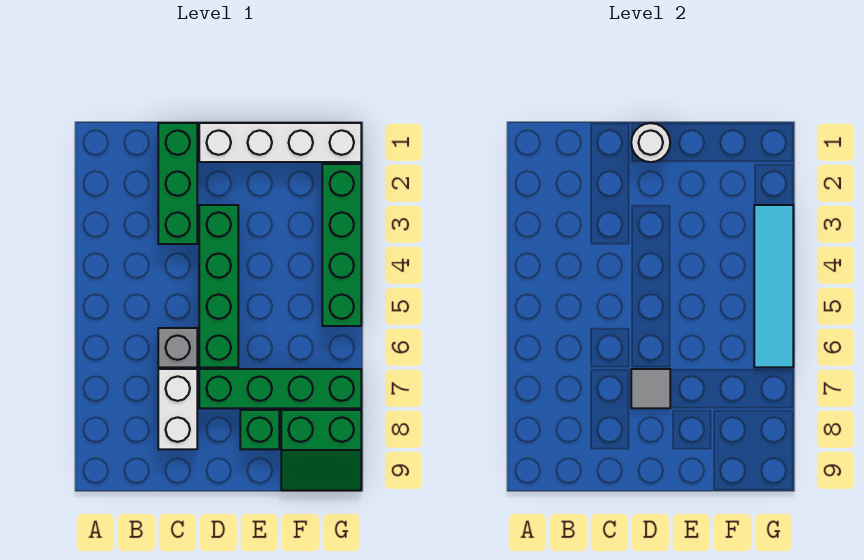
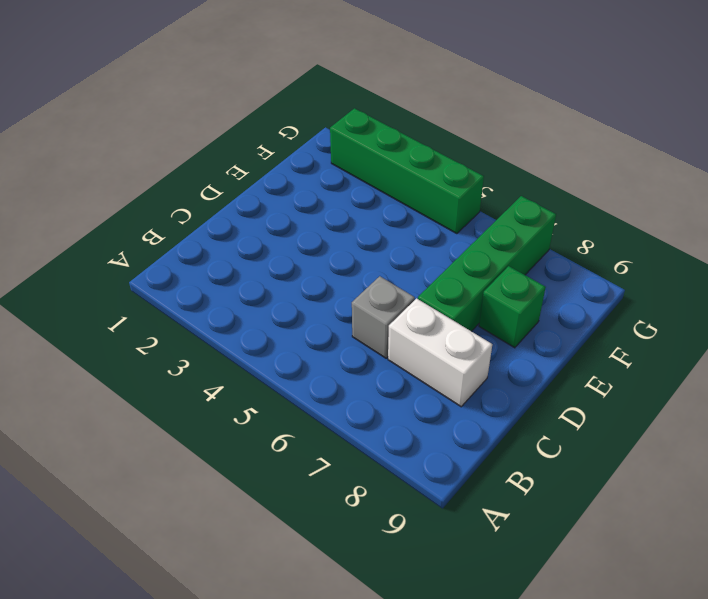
none -> green 1x3 brick [158,123,197,244]
none -> white 1x4 brick [199,123,361,162]
none -> green 1x4 brick [199,205,238,367]

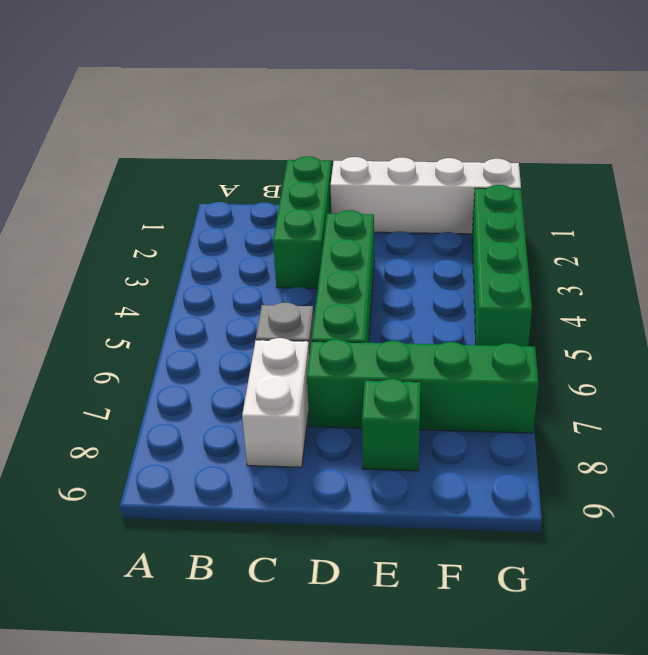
none -> green 2x2 slope [281,410,361,490]
none -> white 1x1 round brick [631,123,670,162]
none -> grey 1x1 tile [631,369,670,408]

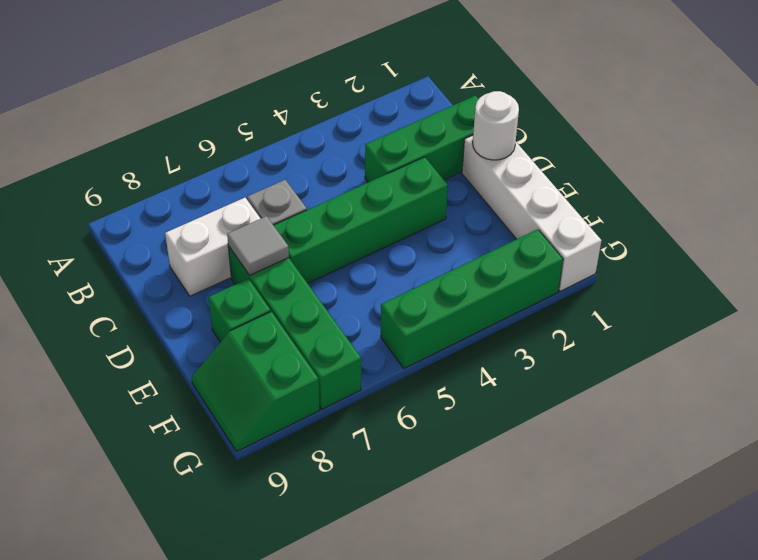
none -> cyan 1x4 tile [754,205,793,367]

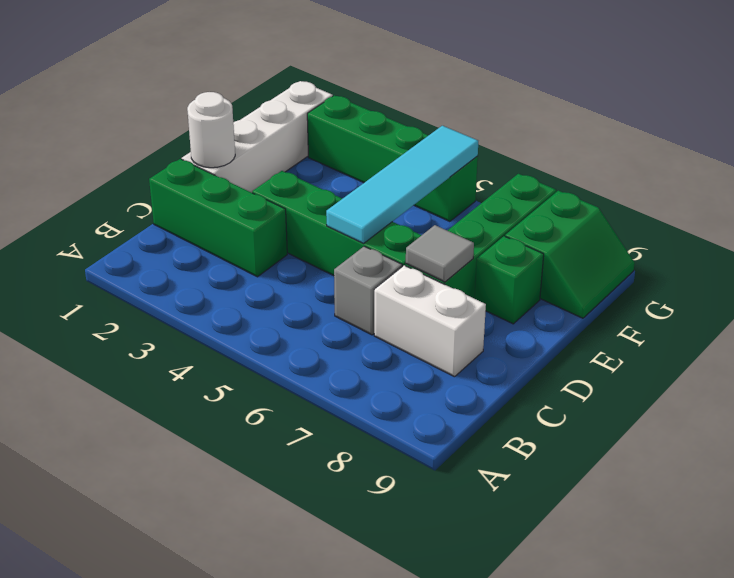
cyan 1x4 tile [326,126,478,243] -> cyan 1x4 tile turned to [754,205,793,367]

